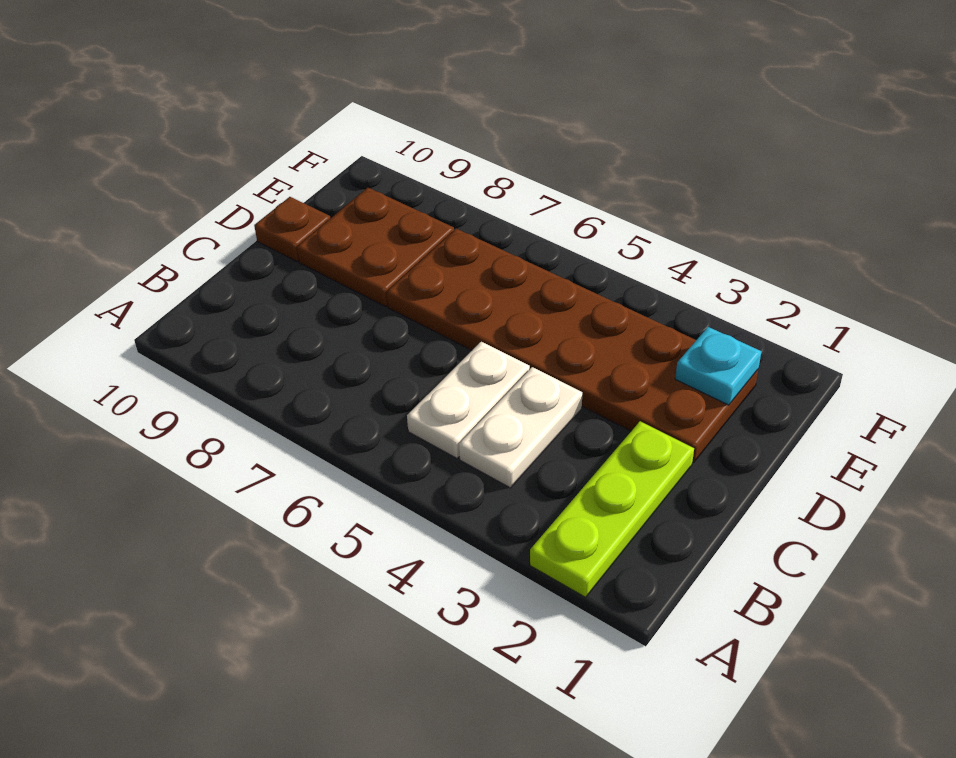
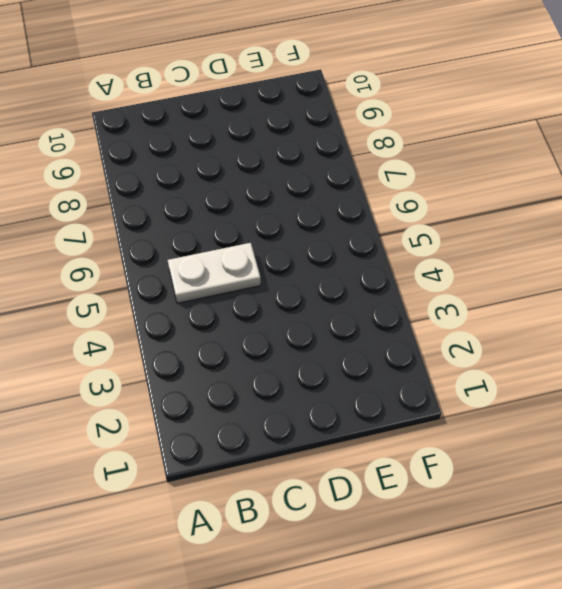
none -> lime 1x3 plate [530,421,694,597]
none -> white 1x2 plate [459,367,582,488]

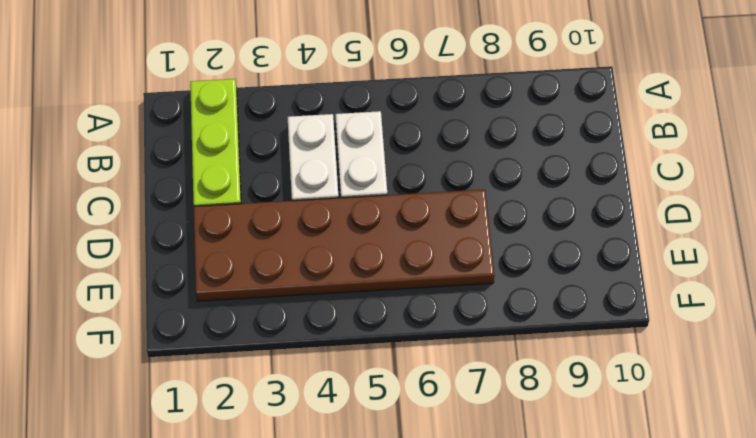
none -> brown 2x2 plate [297,188,454,307]
none -> brown 1x1 plate [254,197,330,262]

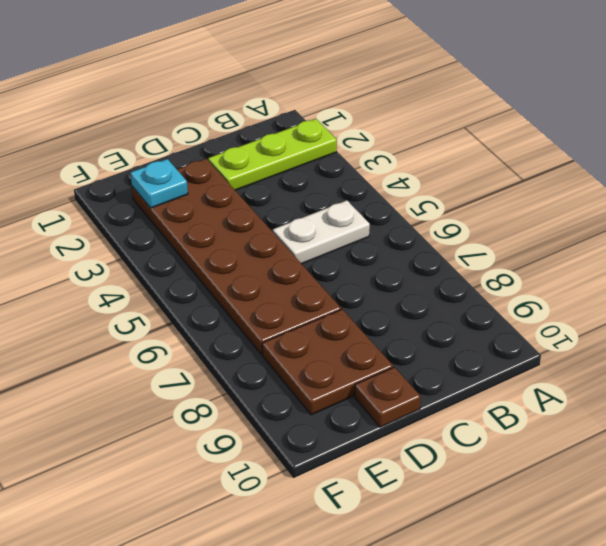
none -> white 1x2 plate [459,367,582,488]

